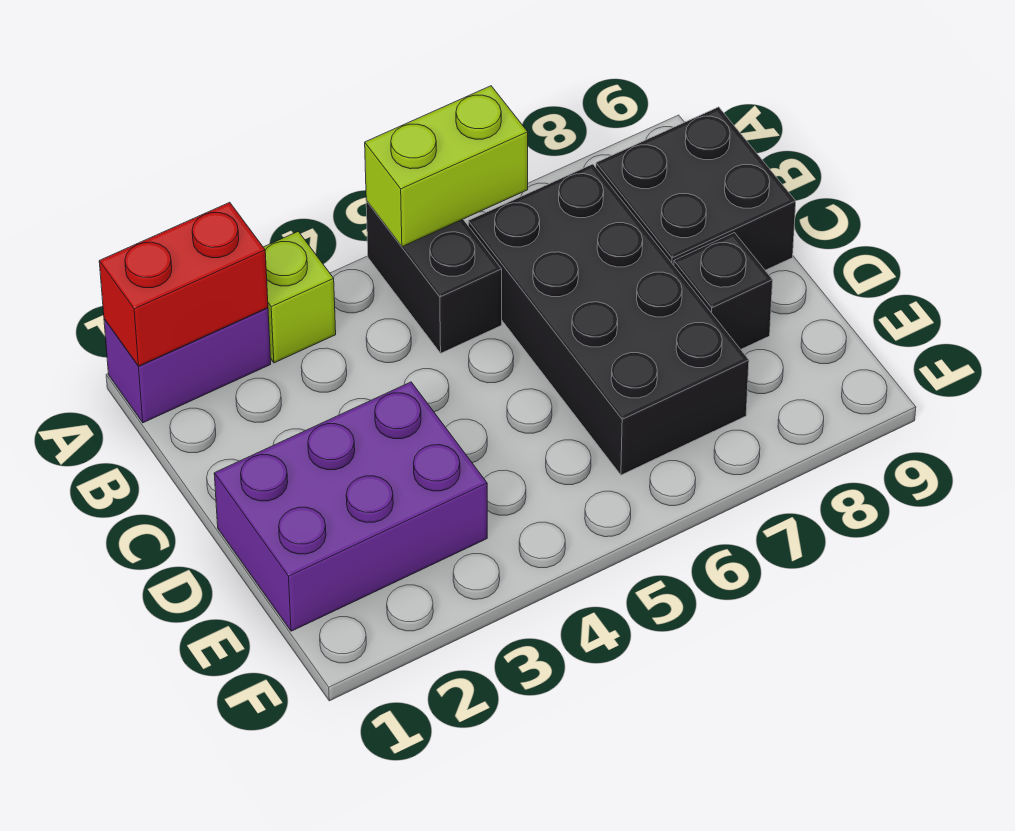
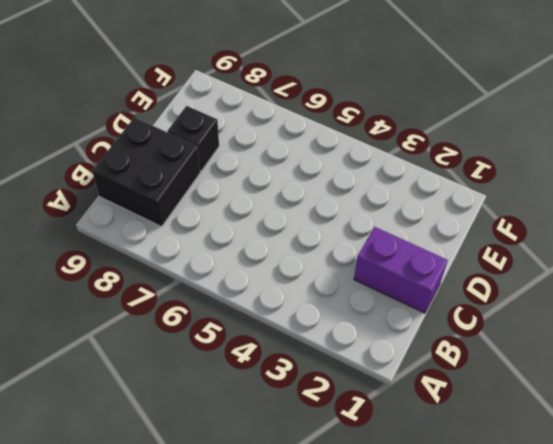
purple 1x2 brick [354,227,448,313] -> purple 1x2 brick moved to [104,308,271,423]
none -> lime 1x1 brick [263,232,336,363]
none -> black 1x2 brick [366,201,502,353]

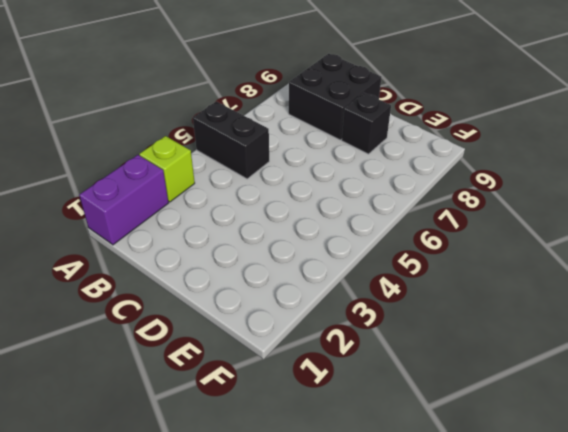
none -> black 2x4 brick [468,164,749,475]
none -> purple 2x3 brick [214,382,487,631]

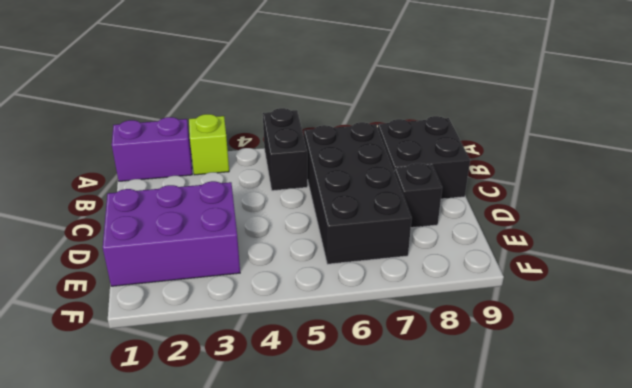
none -> red 1x2 brick [99,202,268,366]
none -> lime 1x2 brick [365,86,528,247]

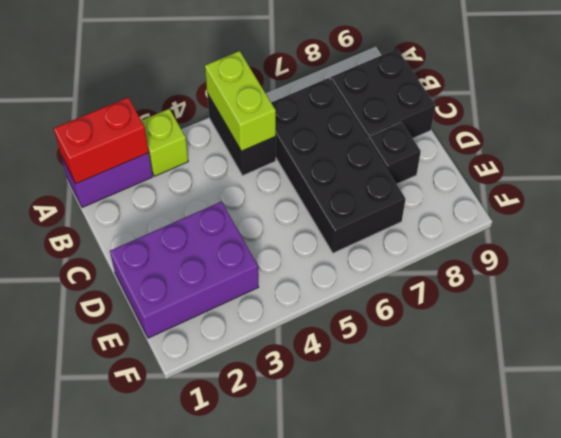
lime 1x2 brick [205,51,276,151] -> lime 1x2 brick turned to [365,86,528,247]

